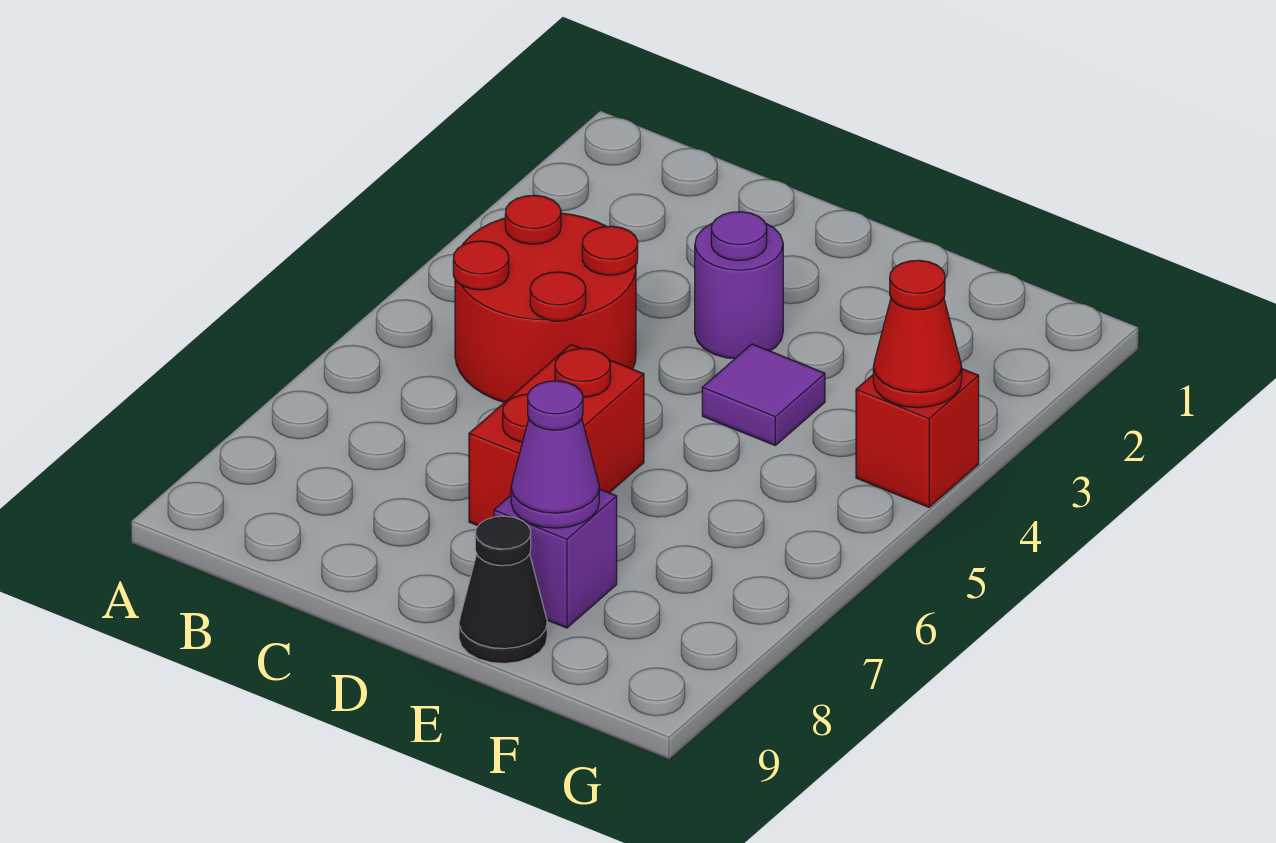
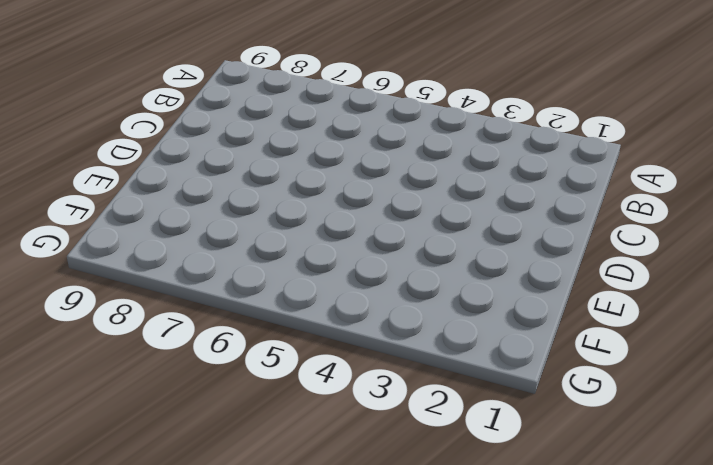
none -> red 2x2 round brick [453,195,638,402]
none -> purple 1x1 round brick [695,212,783,359]

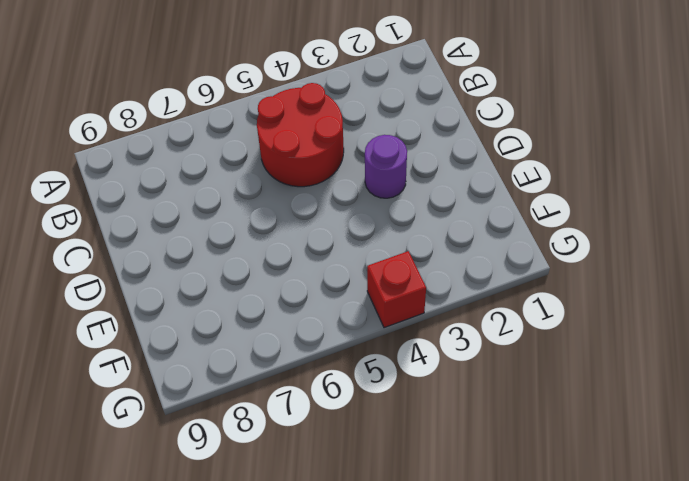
none -> red 1x2 brick [469,345,644,526]
none -> purple 1x1 tile [702,344,825,445]

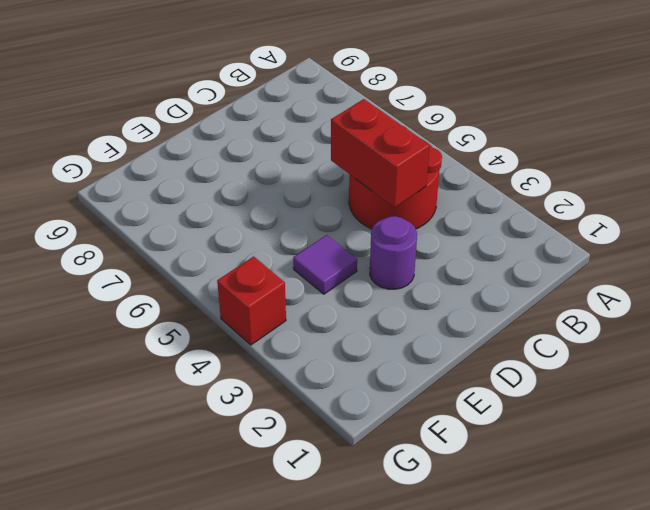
red 1x2 brick [331,99,430,208] -> red 1x2 brick moved to [469,345,644,526]
none -> purple 1x1 brick [494,489,617,628]
none -> black 1x1 cone [459,516,547,664]

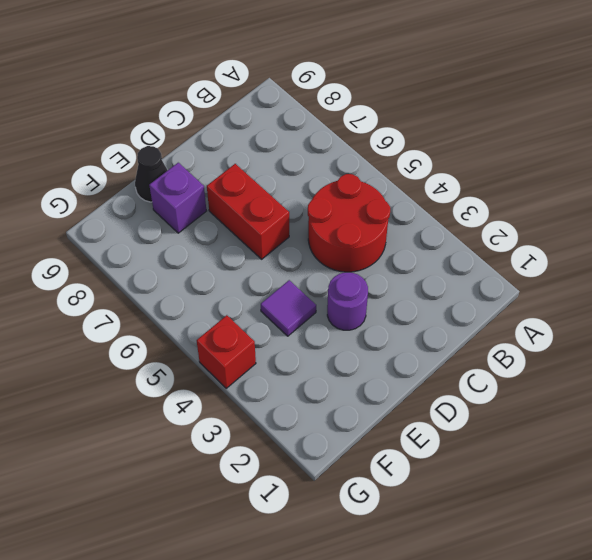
none -> purple 1x1 cone [511,381,599,528]
none -> red 1x1 cone [873,260,962,408]

